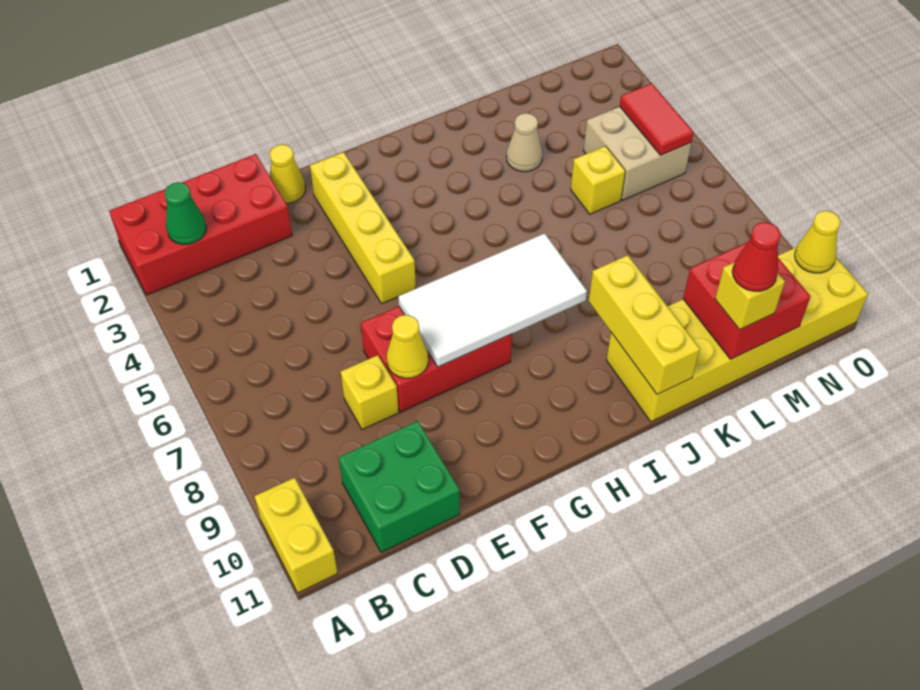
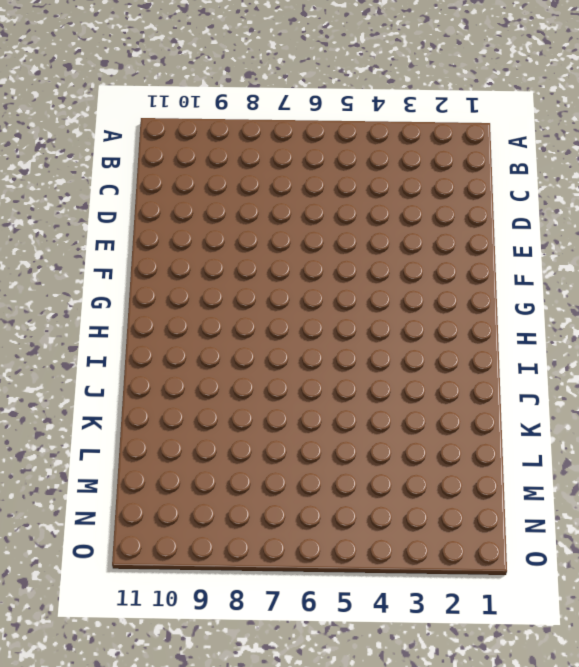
none -> red 2x4 brick [109,154,292,295]
none -> yellow 1x2 brick [254,478,338,593]
none -> green 2x2 brick [339,421,460,553]

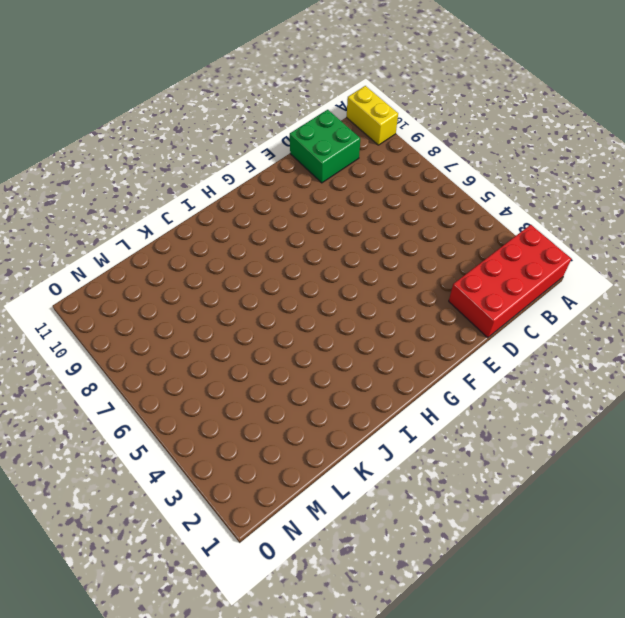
none -> yellow 1x1 brick [341,355,399,429]
none -> yellow 1x1 cone [270,144,305,203]
none -> red 2x3 brick [361,306,512,412]

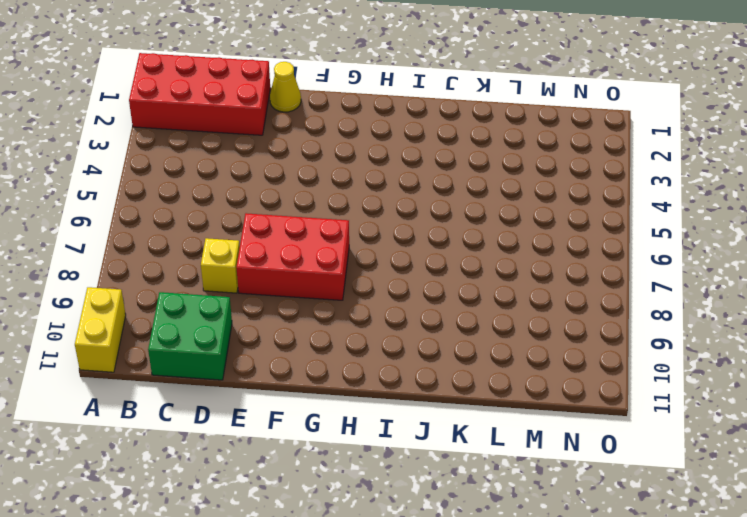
none -> yellow 1x4 brick [310,152,416,304]
none -> yellow 2x6 brick [607,247,868,422]
none -> tan 1x1 cone [506,113,542,172]

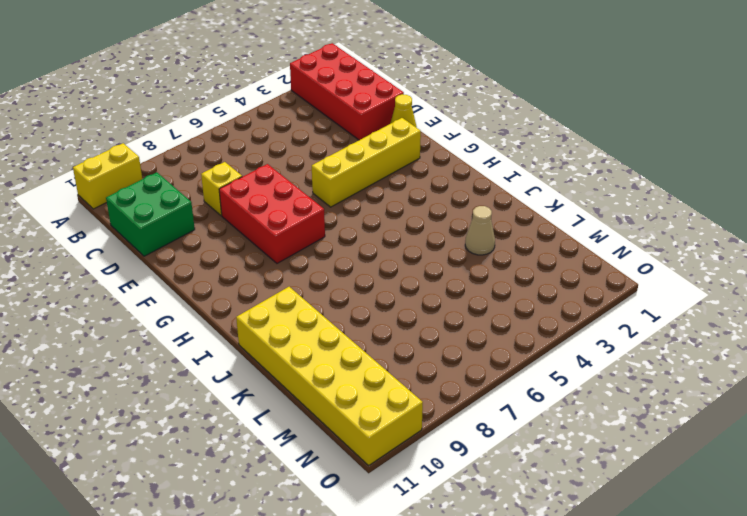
none -> yellow 1x1 brick [571,146,625,214]
none -> tan 2x2 brick [583,107,691,200]
none -> green 1x1 cone [165,182,206,244]

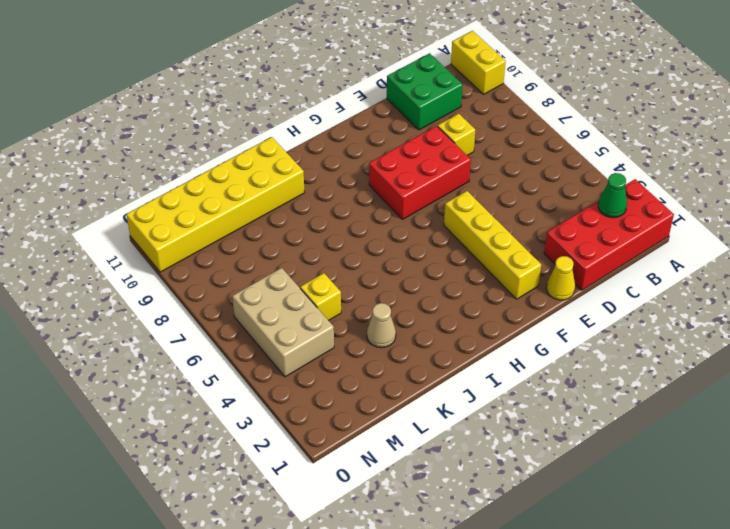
tan 2x3 brick [232,268,334,377] -> tan 2x2 brick [583,107,691,200]
none -> yellow 1x1 cone [387,315,428,378]
none -> white 2x4 tile [398,233,587,367]
none -> yellow 1x3 brick [589,255,700,395]

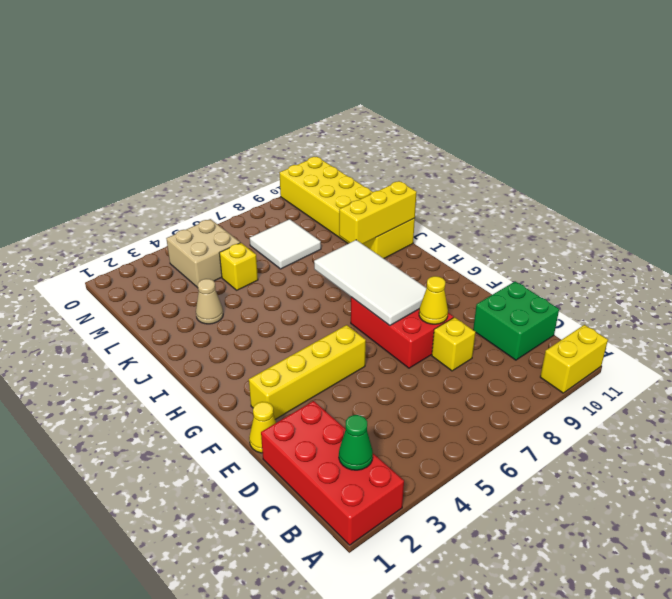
white 2x2 tile [250,219,321,269] -> none
none -> red 2x2 brick [683,243,811,359]
none -> red 1x2 tile [620,83,694,155]
none -> yellow 1x1 cone [795,211,840,273]

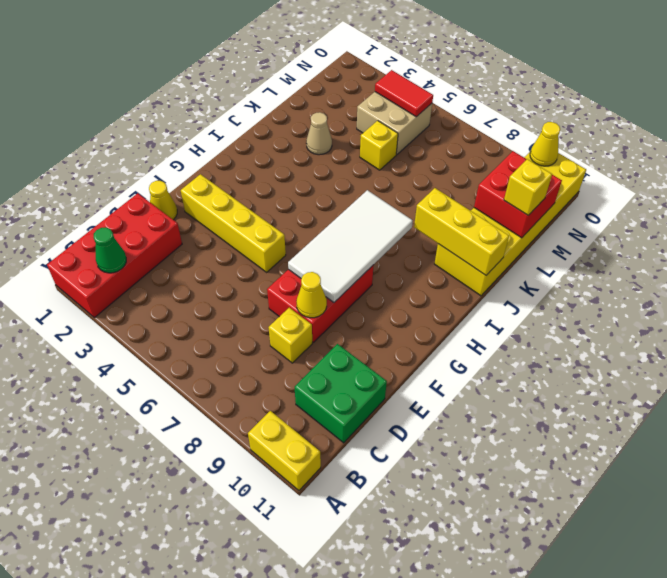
none -> red 1x1 cone [732,222,781,291]

